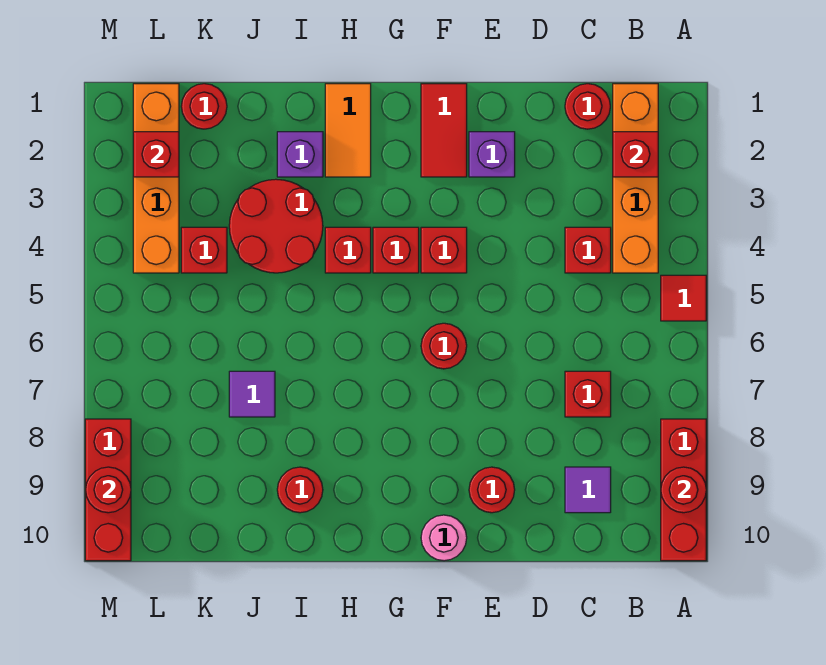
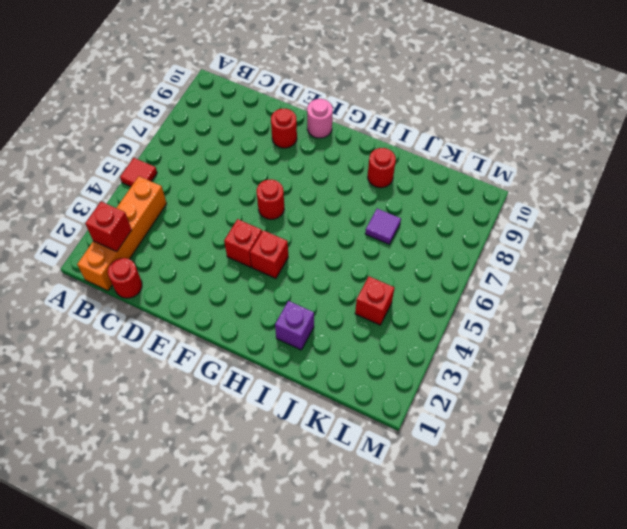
none -> red 1x3 brick [661,419,706,561]
none -> red 1x1 brick [565,227,611,273]
none -> red 1x1 brick [565,371,611,417]

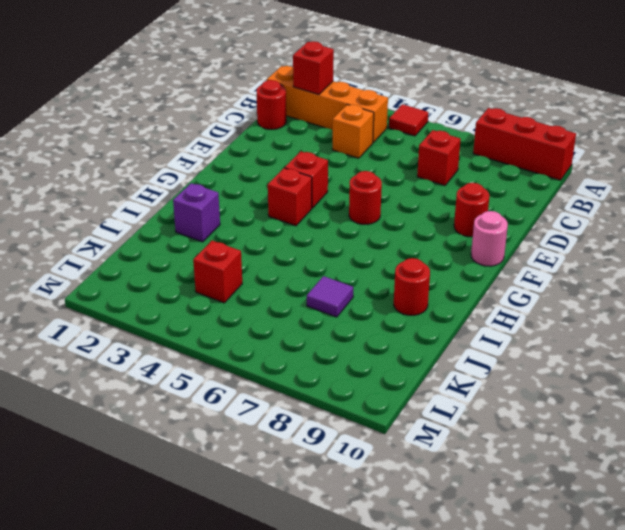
orange 1x1 brick [332,104,374,158] -> red 1x1 brick [565,227,611,273]
none -> purple 1x1 tile [565,467,611,513]
none -> purple 1x1 brick [469,132,515,177]
none -> red 1x2 tile [421,84,467,177]

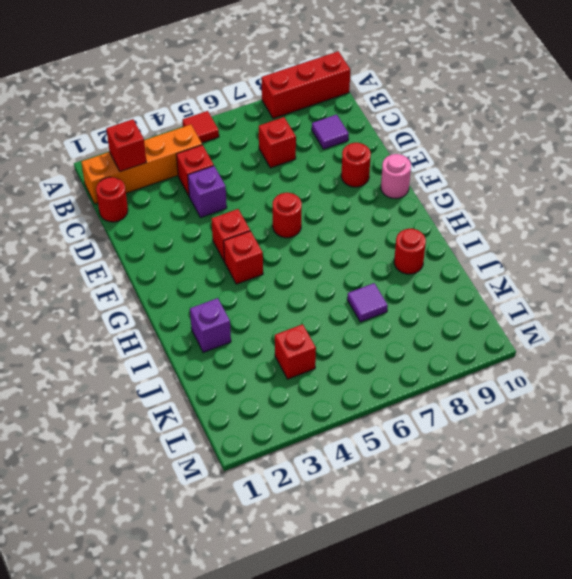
purple 1x1 brick [188,166,227,218] -> purple 1x1 brick moved to [469,132,515,177]
none -> red 1x2 tile [421,84,467,177]
none -> orange 1x2 tile [325,84,371,177]
none -> red 1x1 brick [325,227,371,273]

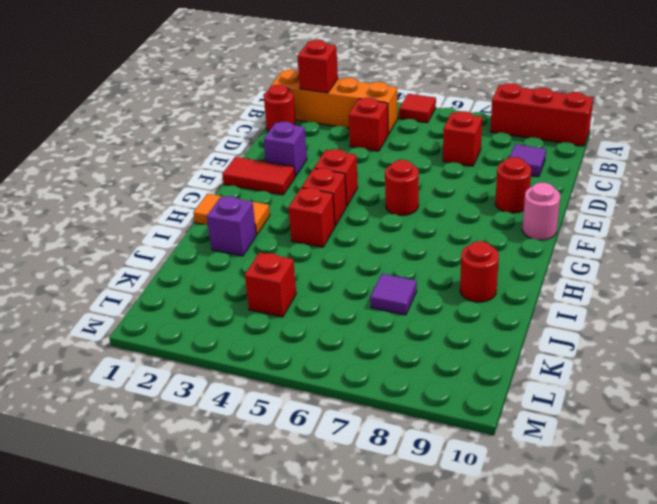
none -> red 2x2 round brick [229,179,323,273]
none -> red 1x1 round brick [181,84,227,129]
none -> orange 1x4 brick [133,84,179,273]

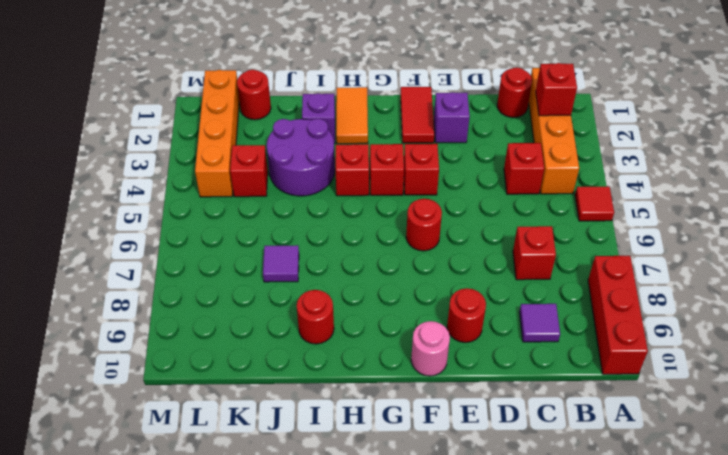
purple 2x2 round brick [267,119,335,196] -> red 2x2 round brick [229,179,323,273]
none -> red 1x3 brick [85,419,131,561]
none -> red 1x1 round brick [661,467,706,513]
none -> red 1x1 brick [133,132,179,177]

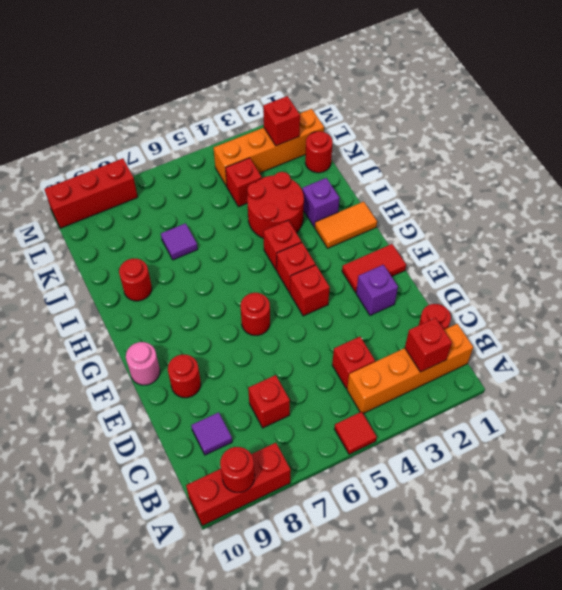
none -> red 1x1 round brick [86,467,131,513]

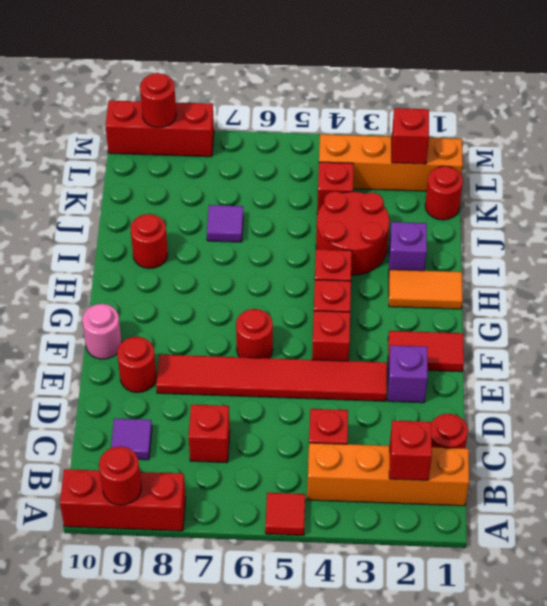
red 1x6 tile [156,355,387,401] -> none

